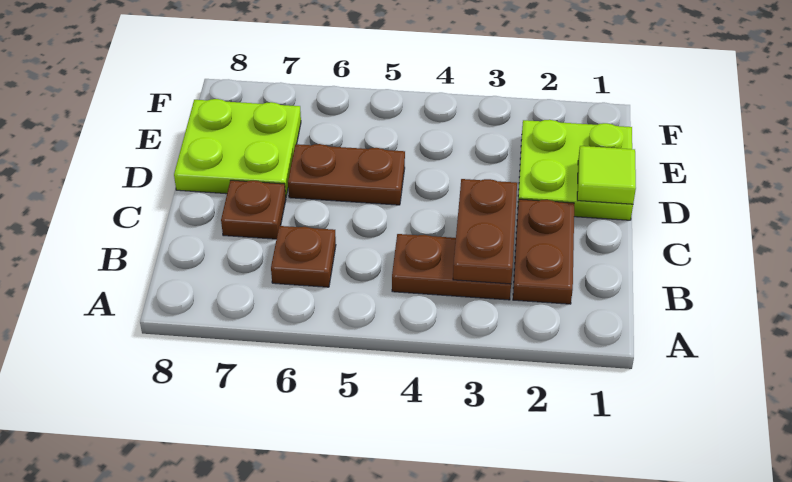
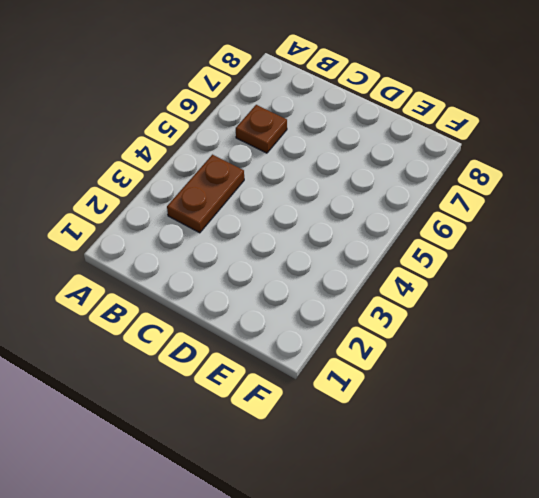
none -> brown 1x2 plate [513,199,574,304]
none -> brown 1x1 plate [221,180,286,239]

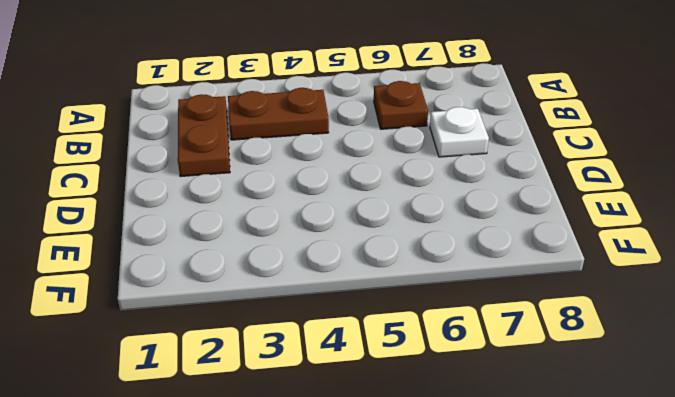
white 1x1 plate [430,107,489,157] -> brown 1x1 plate [221,180,286,239]
none -> lime 2x2 plate [518,120,633,220]
none -> brown 1x2 plate [288,144,405,205]

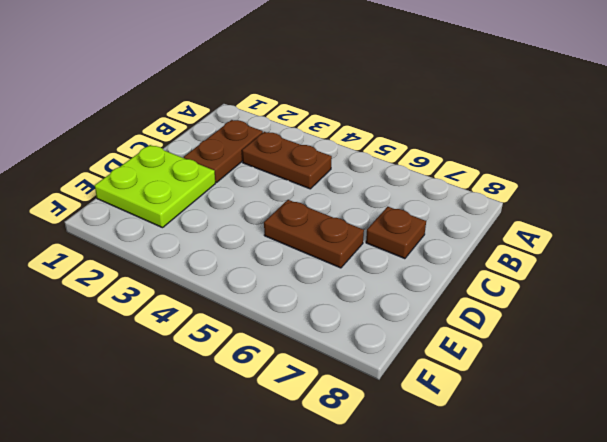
none -> brown 1x1 plate [271,226,336,287]
none -> lime 2x2 plate [174,99,301,196]

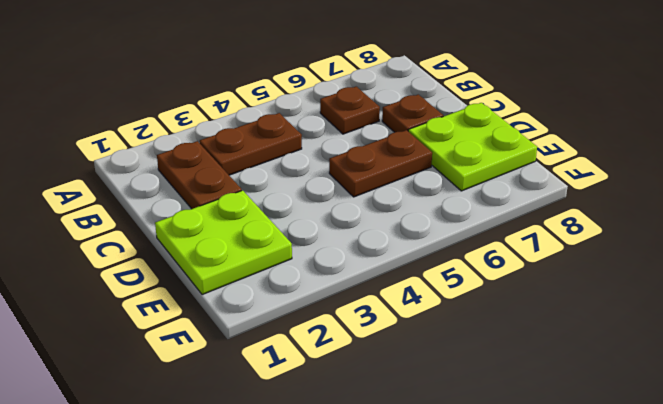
none -> brown 1x2 plate [453,179,517,284]
none -> lime 1x1 tile [577,146,636,204]

